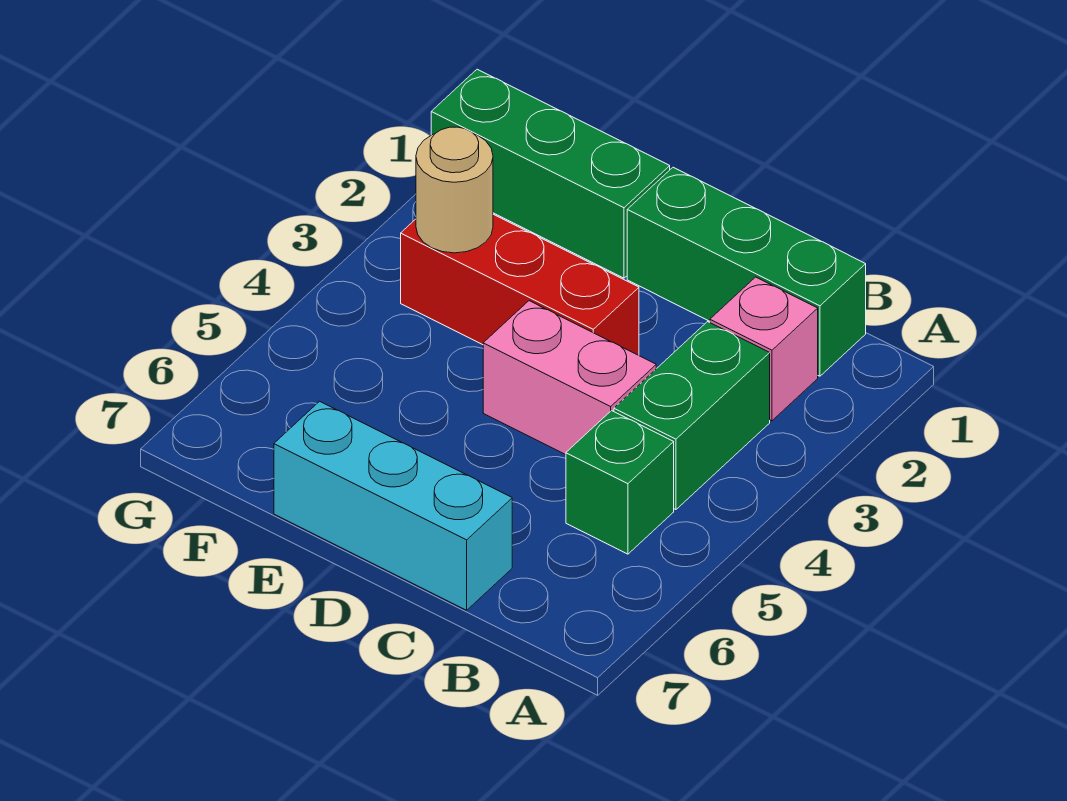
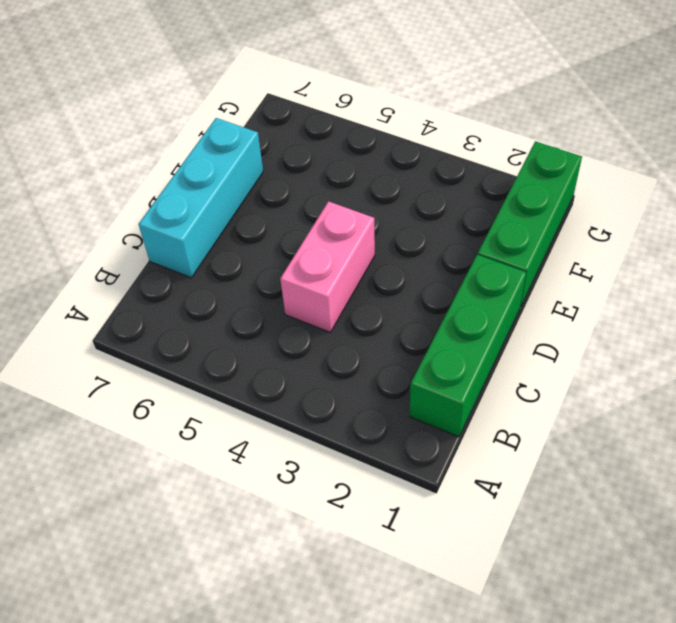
none -> pink 1x1 brick [710,277,818,421]
none -> green 1x2 brick [614,322,770,510]

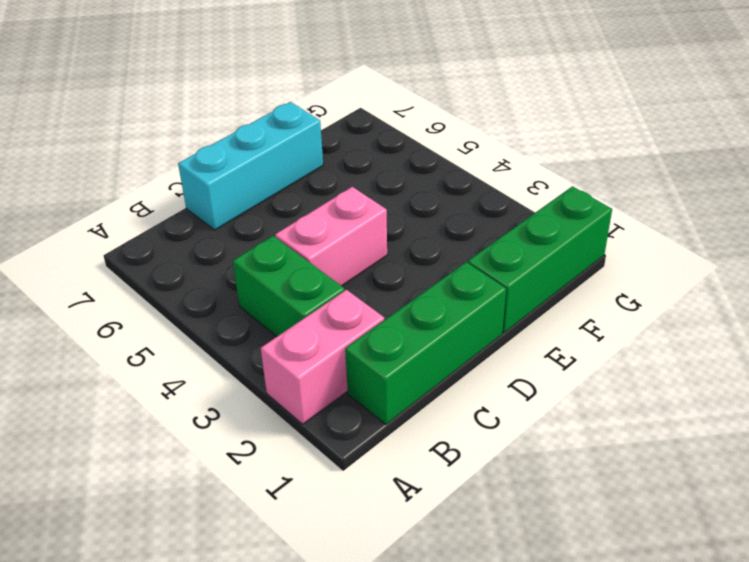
pink 1x2 brick [261,290,384,424] -> pink 1x1 brick [710,277,818,421]
none -> green 1x1 brick [566,411,674,554]
none -> red 1x3 brick [401,214,639,355]

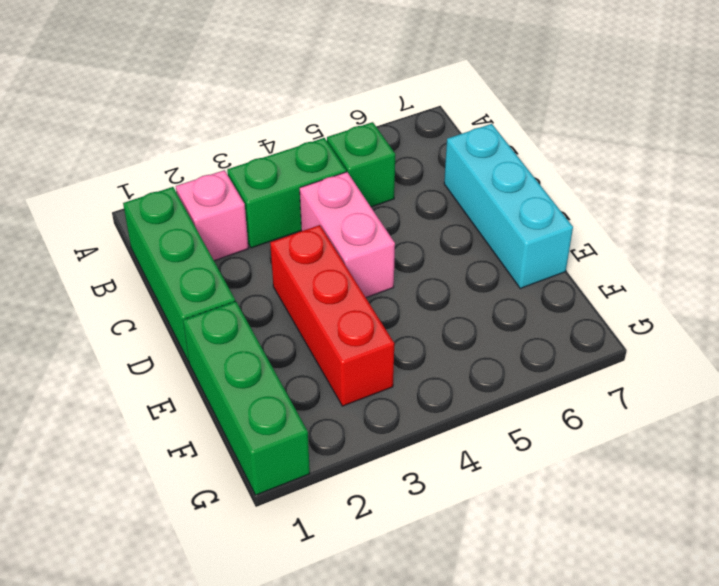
none -> tan 1x1 round brick [416,127,493,253]

